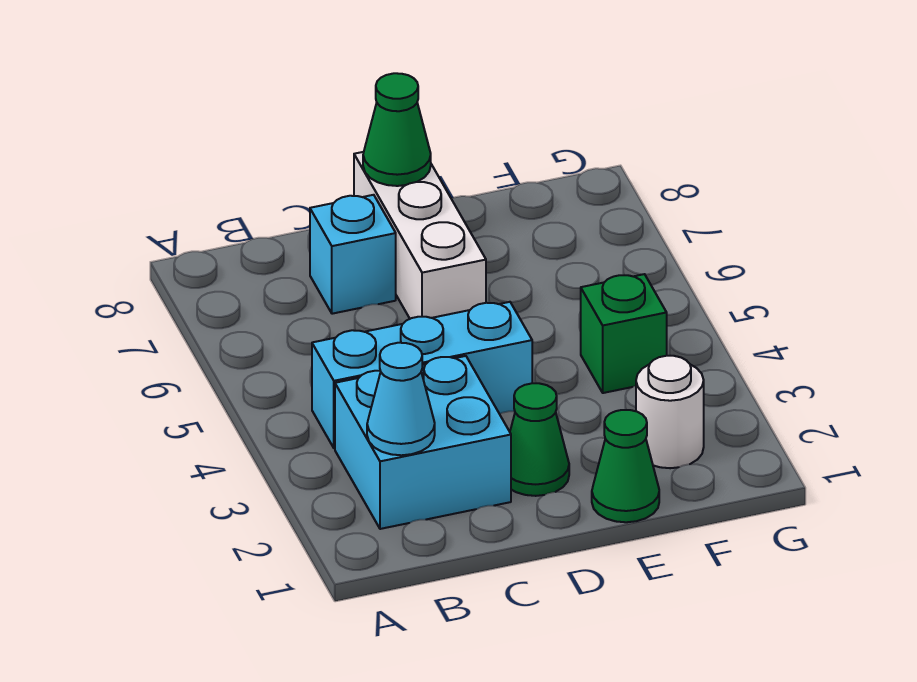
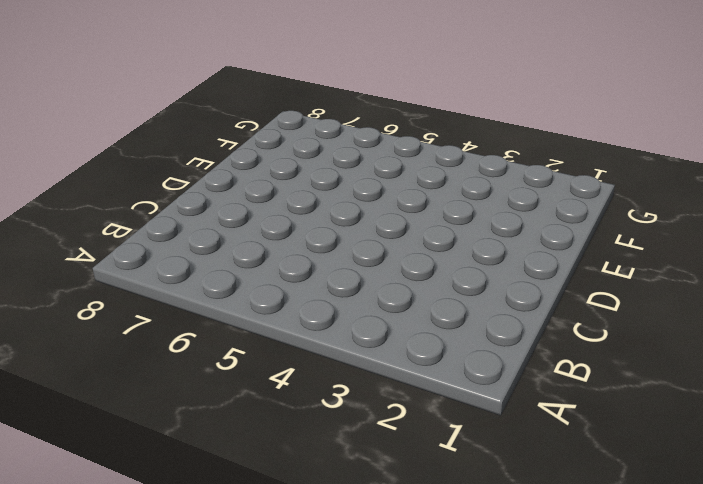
none -> cyan 2x2 brick [335,356,511,529]
none -> cyan 1x3 brick [312,302,532,448]

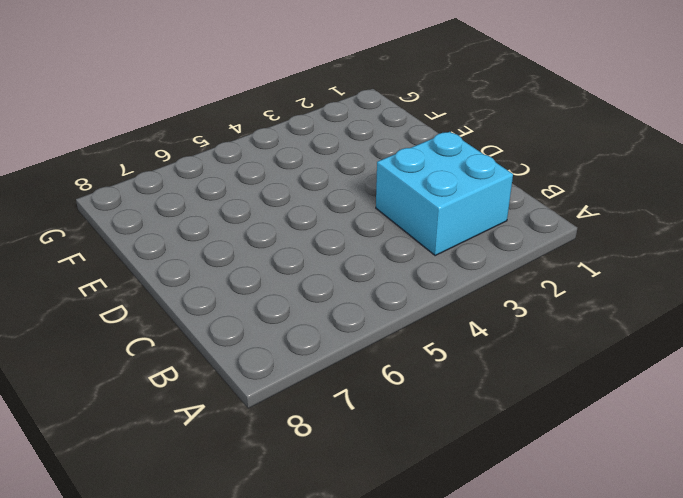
none -> cyan 1x3 brick [312,302,532,448]
none -> cyan 1x1 brick [310,195,396,314]

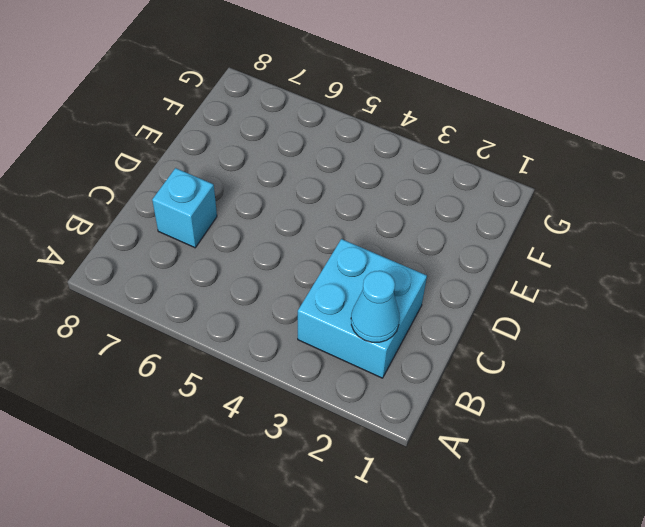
none -> cyan 1x3 brick [312,302,532,448]
none -> green 1x1 cone [510,383,569,496]

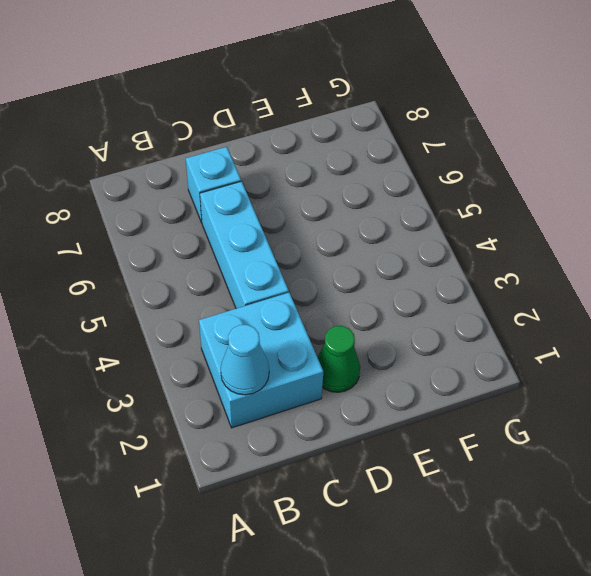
cyan 1x3 brick [200,181,289,309] -> cyan 1x3 brick turned to [312,302,532,448]
none -> white 1x3 brick [354,152,486,319]
none -> green 1x1 cone [592,410,659,522]

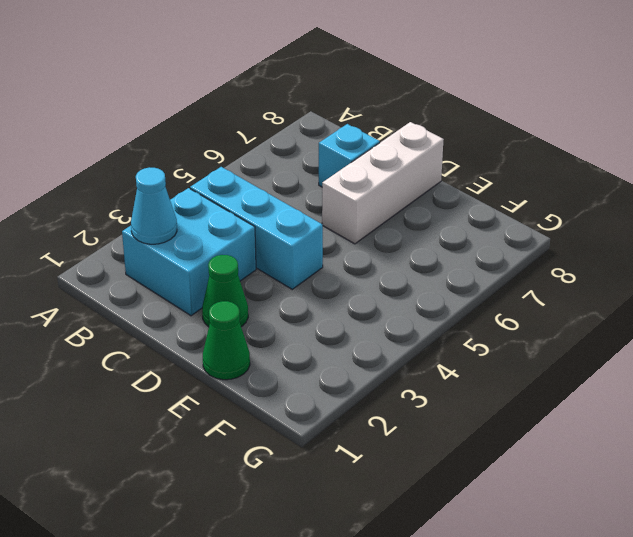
none -> white 1x1 round brick [636,356,704,468]
none -> green 1x1 brick [581,274,667,393]

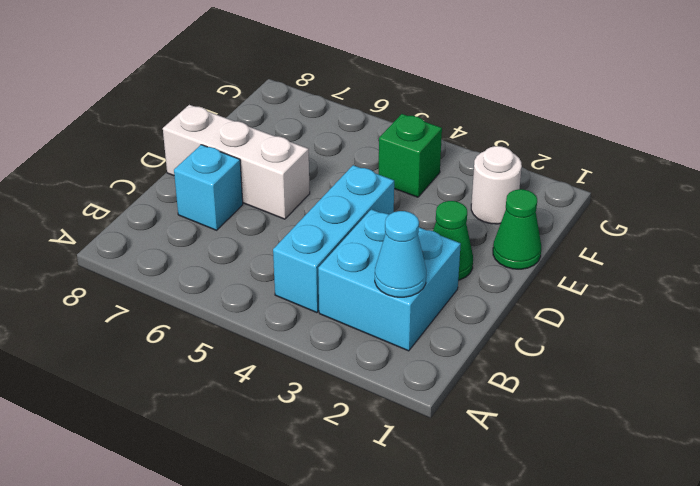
none -> green 1x1 cone [363,73,431,186]

